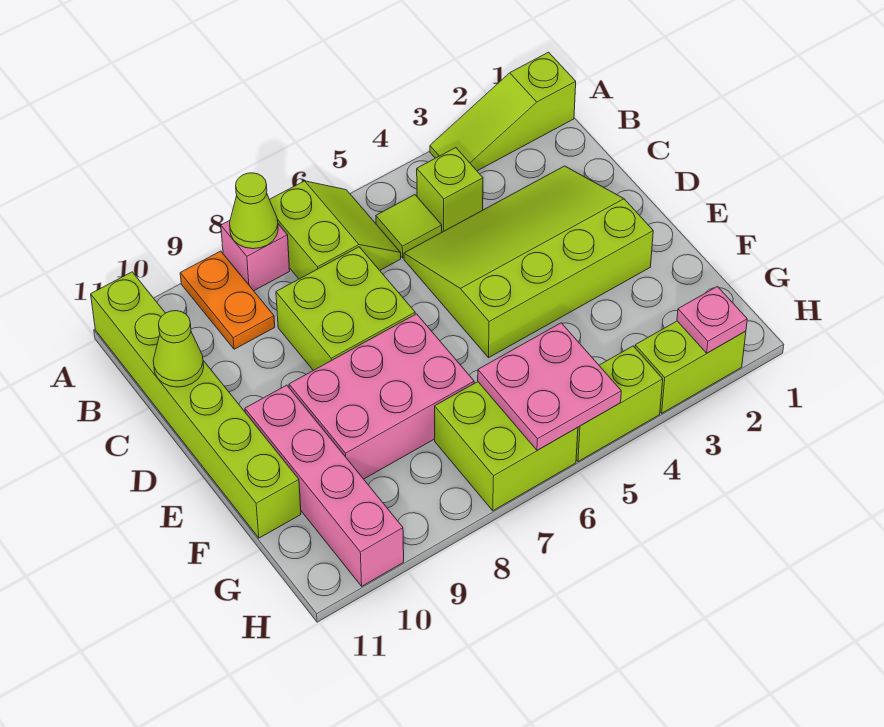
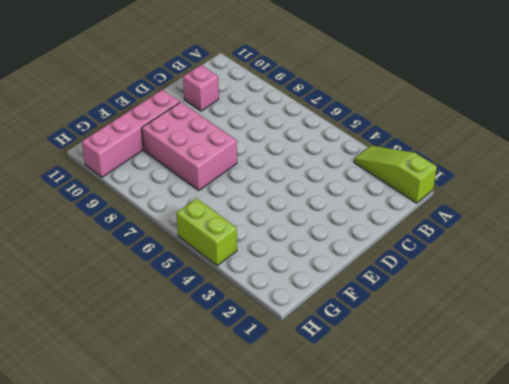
pink 1x1 brick [183,65,219,111] -> pink 1x1 brick moved to [221,220,290,291]
none -> lime 2x2 slope [270,181,401,279]
none -> orange 1x2 plate [180,251,275,349]
none -> lime 1x6 brick [91,272,301,538]

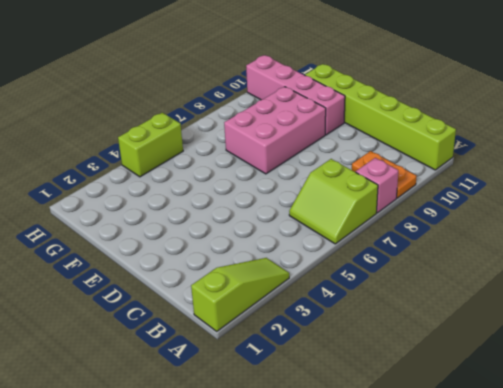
none -> lime 1x1 brick [417,148,483,232]
none -> lime 1x1 tile [376,195,442,258]
none -> lime 3x4 slope [404,166,653,358]

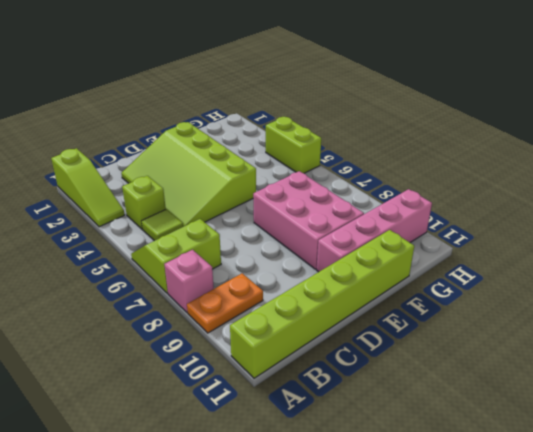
none -> lime 2x2 brick [276,247,415,370]
none -> lime 2x2 brick [435,382,578,511]
none -> lime 1x2 brick [635,321,746,413]

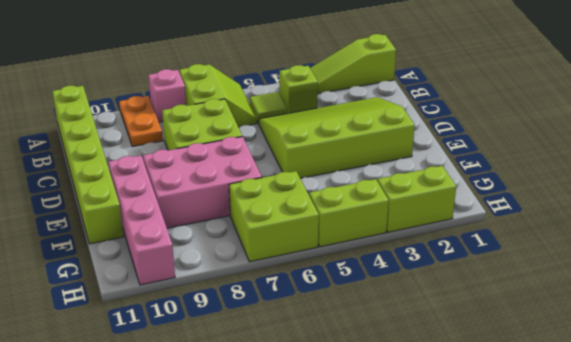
none -> lime 1x1 cone [230,173,278,249]
none -> lime 1x1 cone [153,311,204,387]
none -> pink 2x2 plate [478,323,621,450]

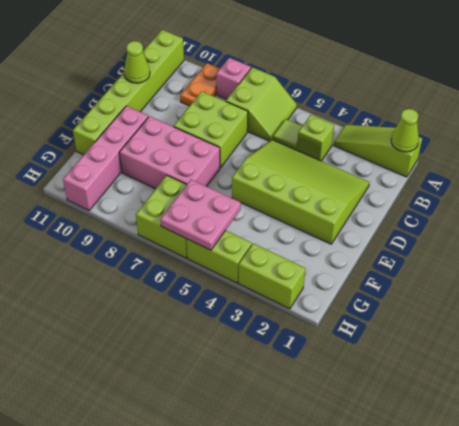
lime 1x1 cone [391,109,419,152] -> lime 1x1 cone moved to [230,173,278,249]
none -> pink 1x1 plate [677,287,747,353]

